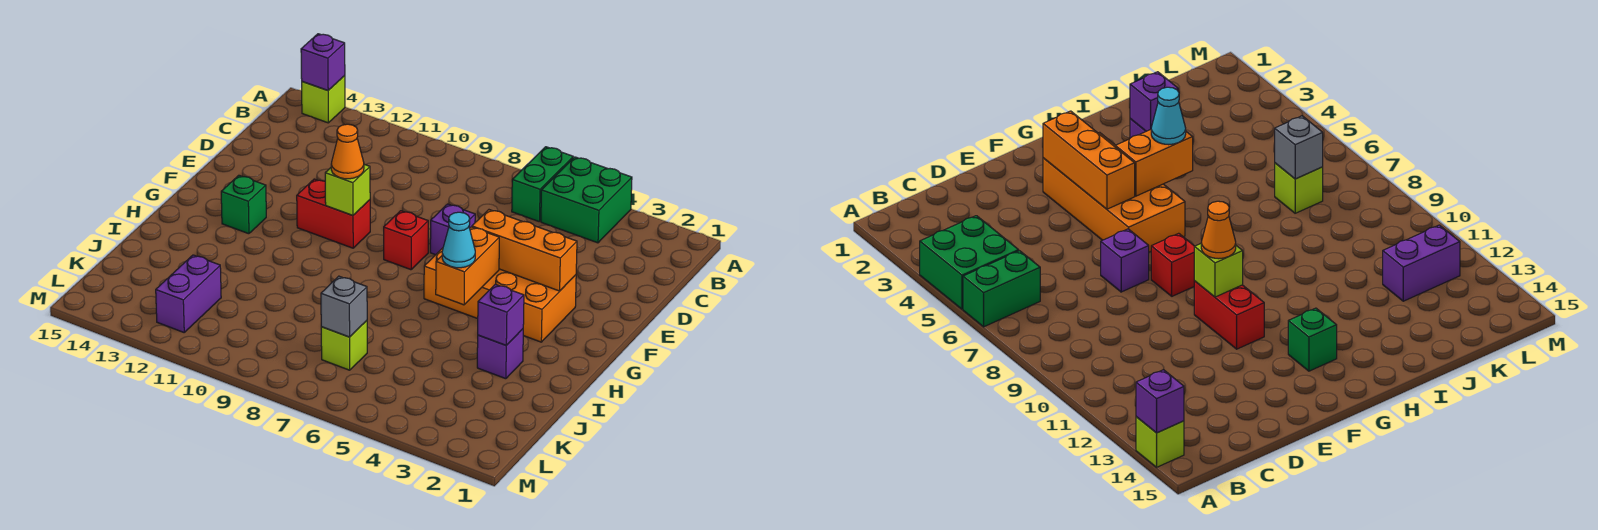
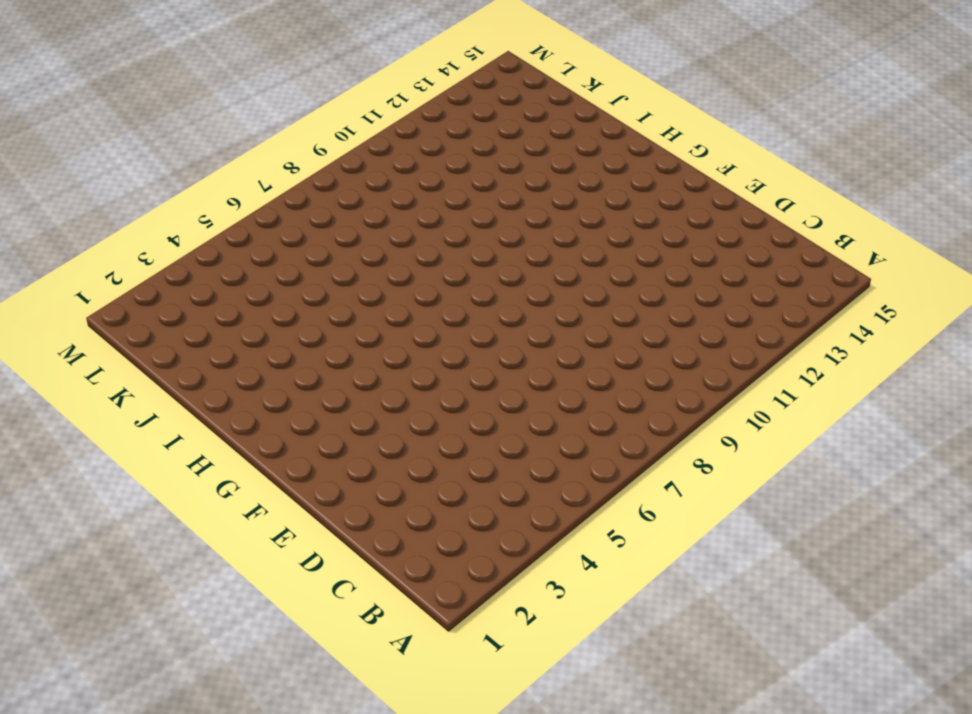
none -> green 2x2 brick [541,157,632,243]
none -> green 1x2 brick [512,147,573,221]
none -> lime 1x1 brick [302,76,345,123]

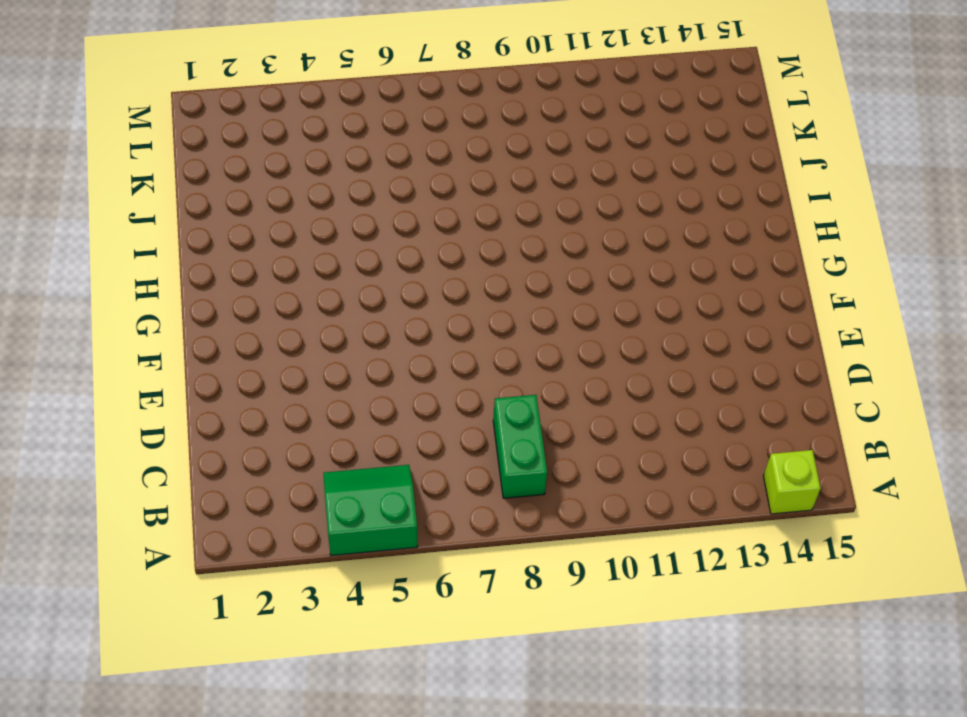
green 2x2 slope [324,465,418,556] -> green 2x2 brick [541,157,632,243]
green 1x2 brick [493,395,547,498] -> green 1x2 brick moved to [512,147,573,221]
none -> purple 1x1 brick [430,204,475,255]
none -> orange 2x4 brick [424,248,576,342]
none -> red 1x1 brick [384,211,428,270]

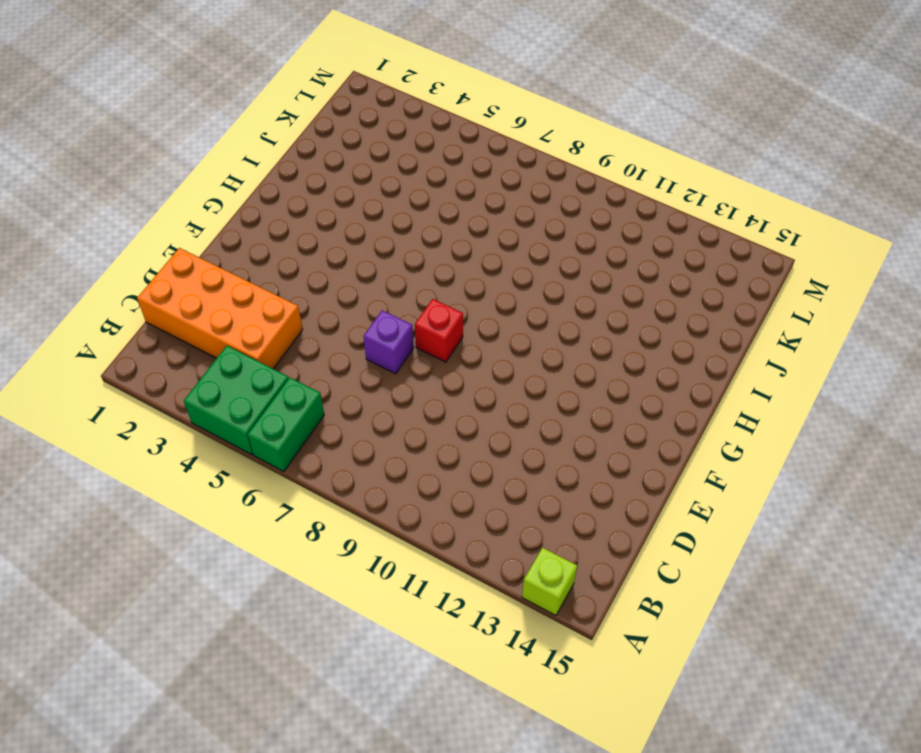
orange 2x4 brick [137,248,303,369] -> orange 2x4 brick moved to [424,248,576,342]
none -> red 1x2 brick [297,179,370,248]
none -> green 1x1 brick [221,175,266,234]
none -> purple 1x1 brick [477,329,523,379]

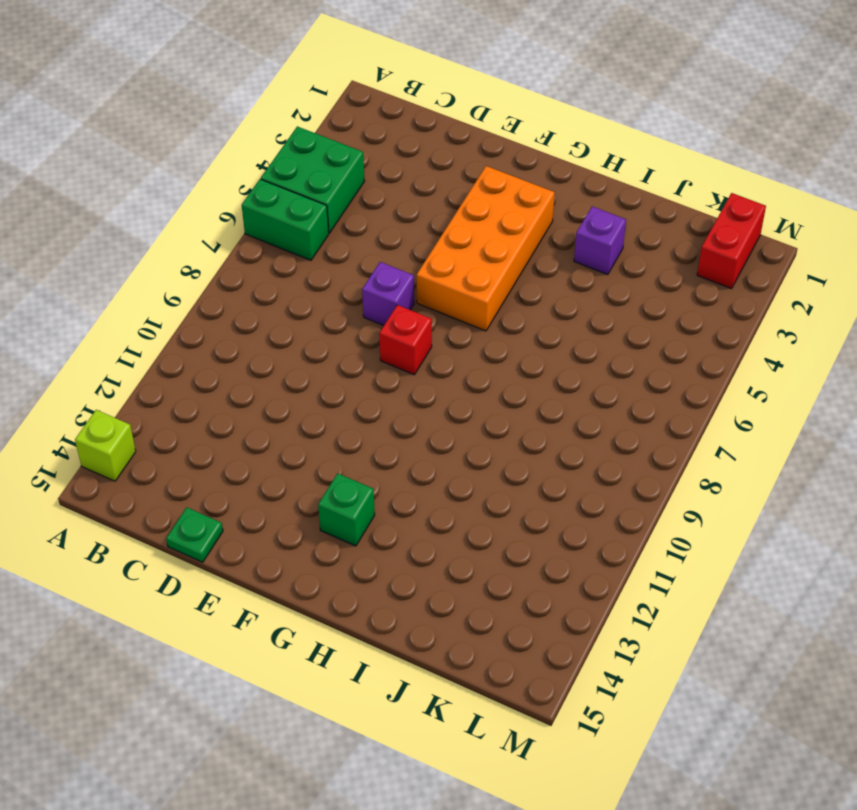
green 1x1 plate [166,508,223,562] -> none
red 1x2 brick [697,193,766,289] -> red 1x2 brick moved to [297,179,370,248]
none -> lime 1x1 brick [321,321,367,370]
none -> purple 1x2 brick [156,255,221,332]
none -> purple 1x1 brick [301,34,345,90]

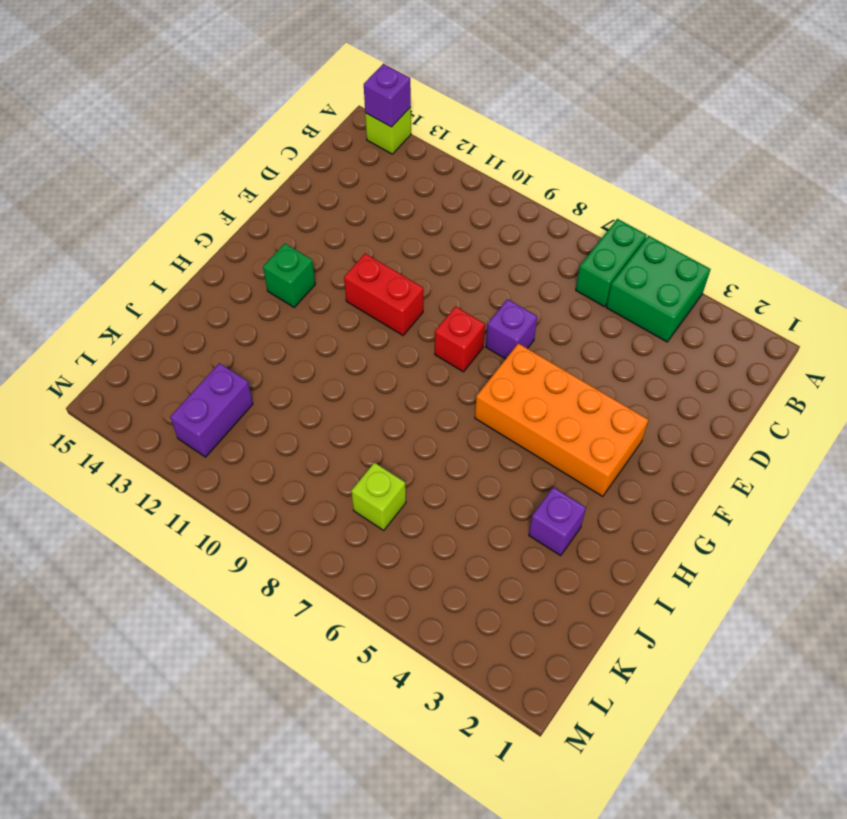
none -> orange 1x3 brick [472,210,577,291]
none -> lime 1x1 brick [325,164,370,215]
none -> orange 1x2 brick [436,227,499,305]

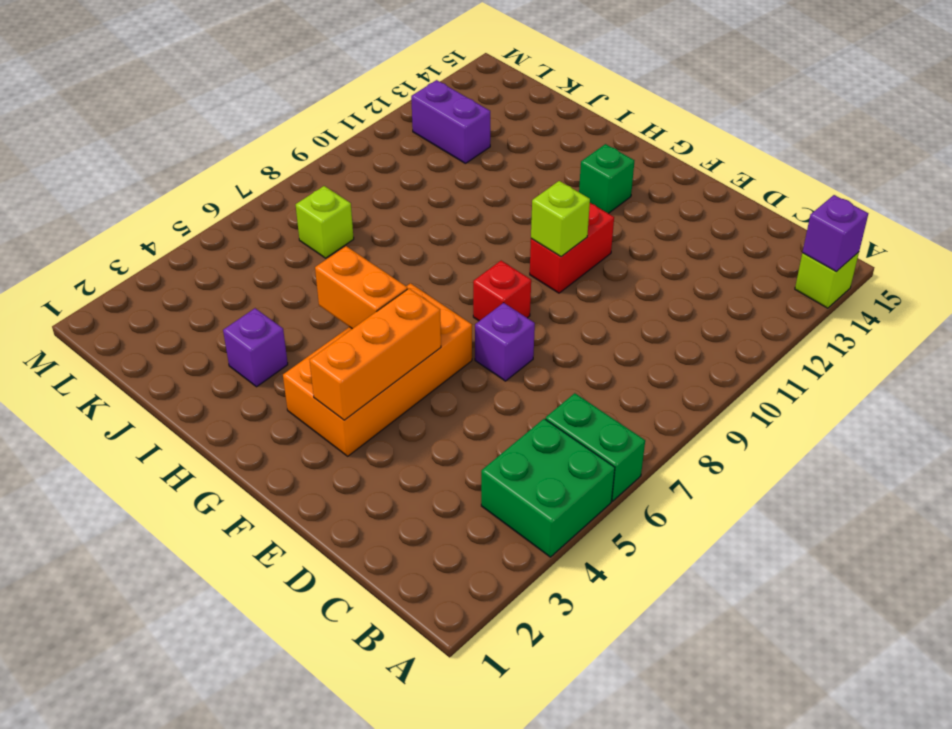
none -> purple 1x1 brick [478,284,524,345]
none -> grey 1x1 brick [321,276,367,337]
none -> orange 1x1 cone [331,124,364,179]

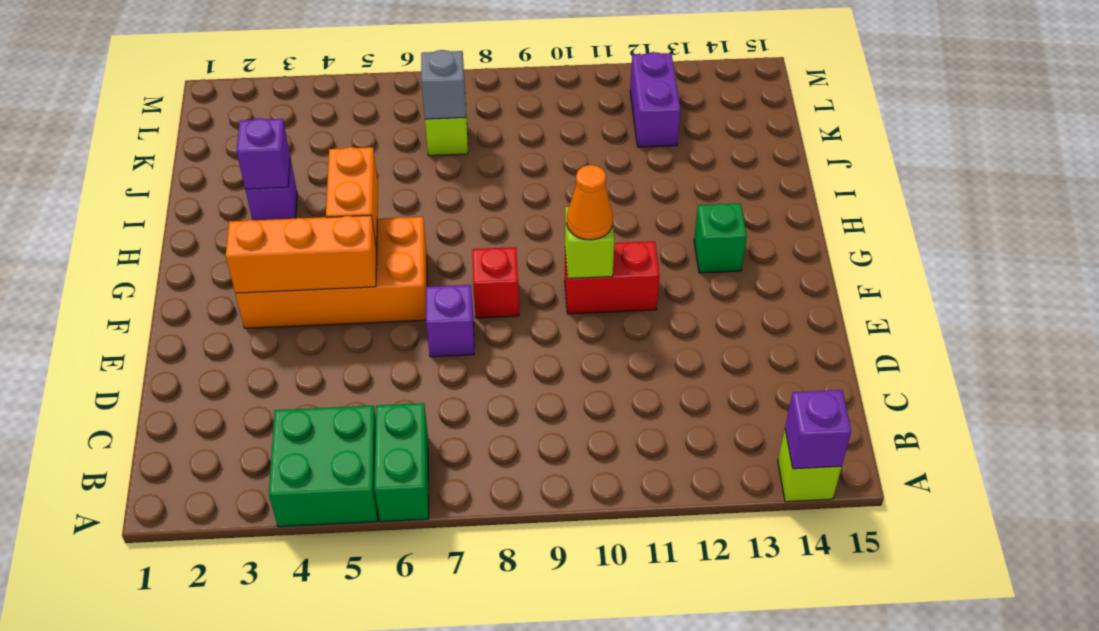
none -> cyan 1x1 cone [442,212,475,268]

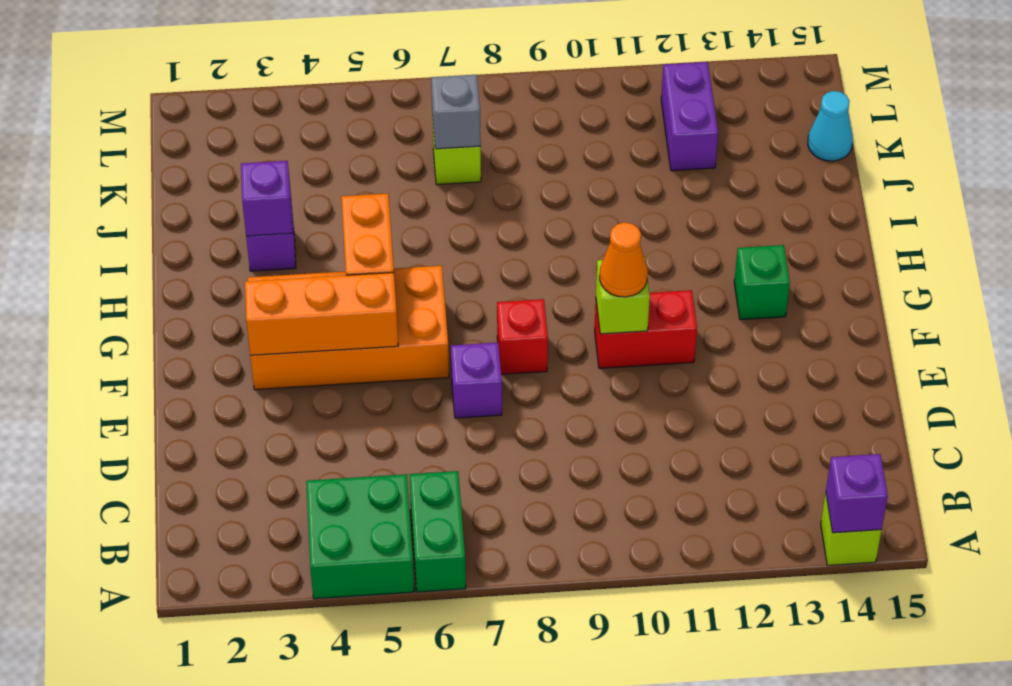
cyan 1x1 cone [808,91,853,161] -> cyan 1x1 cone moved to [442,212,475,268]

